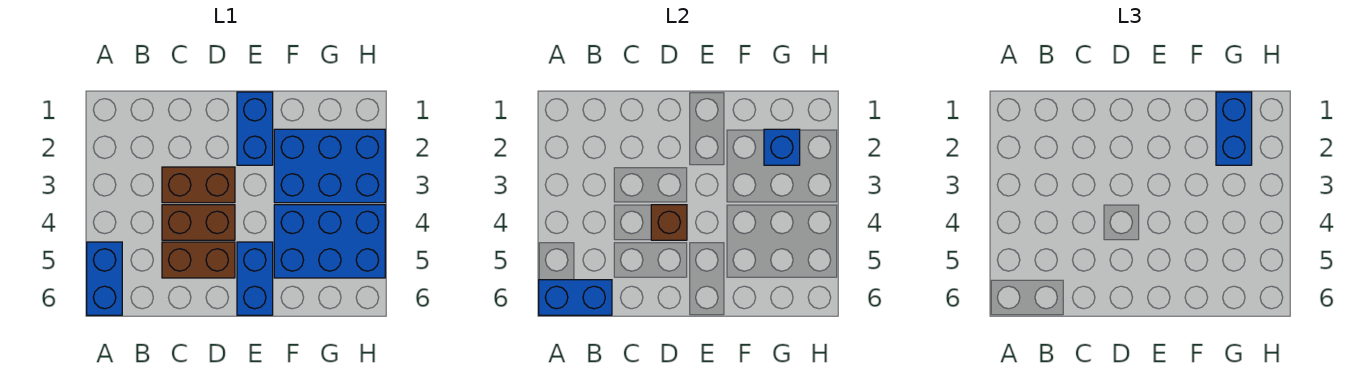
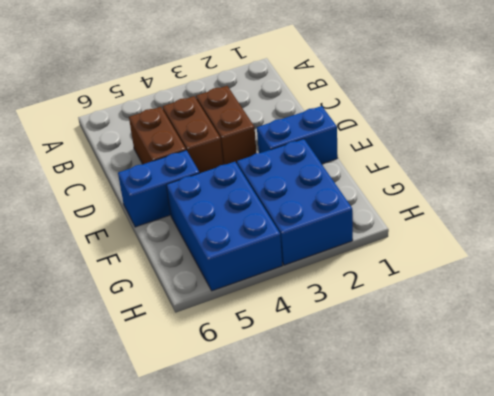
none -> blue 1x2 brick [87,242,122,315]
none -> blue 1x2 brick [539,280,612,315]
none -> brown 1x1 brick [651,205,687,240]

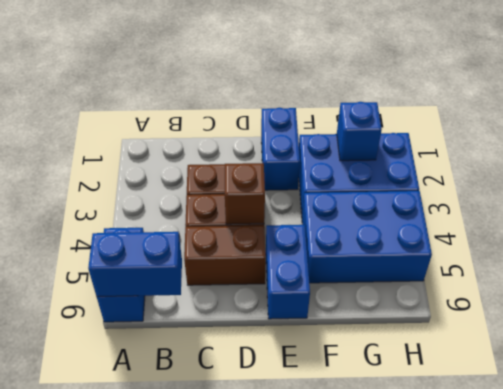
none -> blue 1x2 brick [1216,92,1252,165]

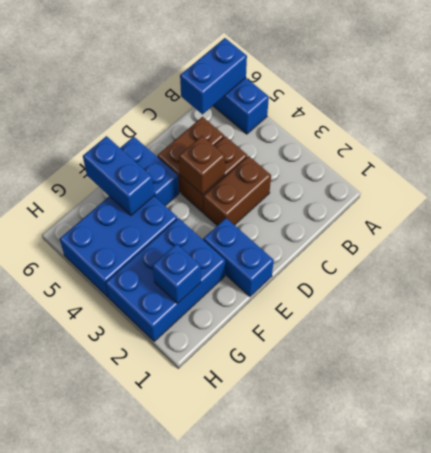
blue 1x2 brick [83,136,154,215] -> blue 1x2 brick moved to [1216,92,1252,165]

